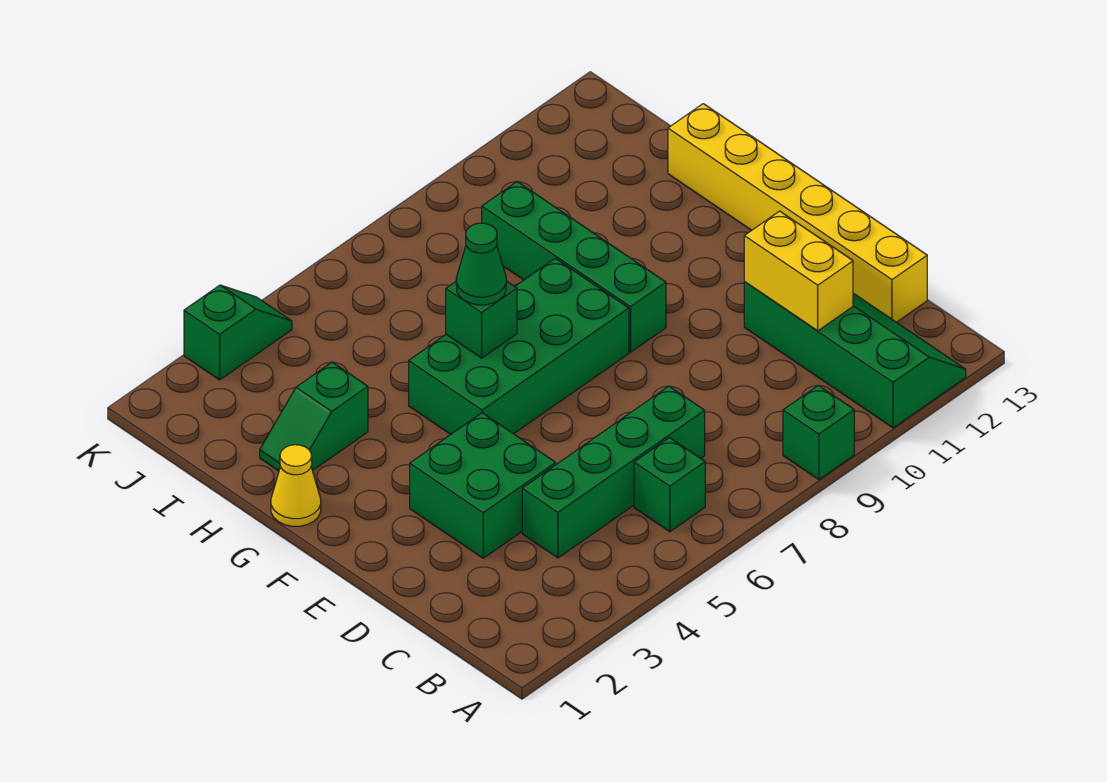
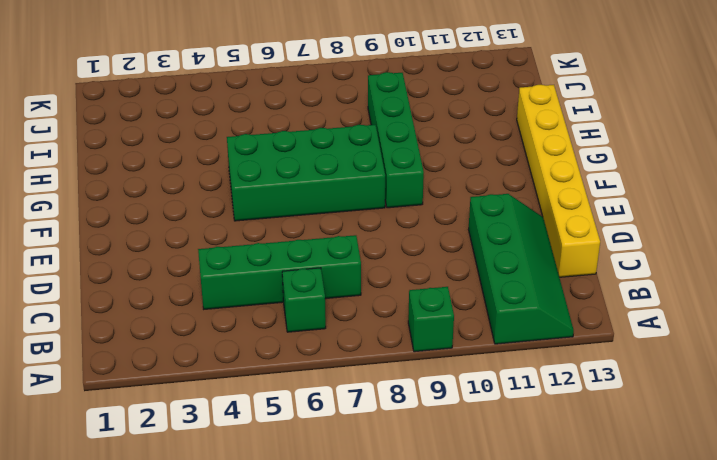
none -> green 2x2 brick [410,413,556,558]
none -> yellow 1x1 cone [271,445,321,526]
none -> green 1x2 slope [260,362,368,471]

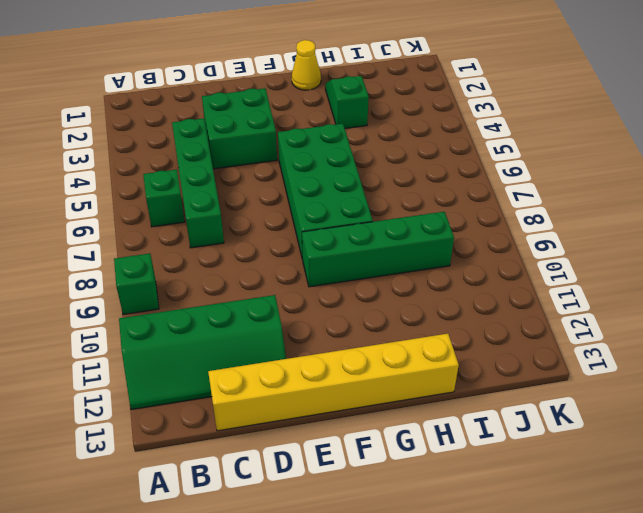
none -> green 1x2 slope [184,285,292,380]
none -> yellow 1x2 brick [744,211,853,331]
none -> green 1x1 brick [446,281,517,358]

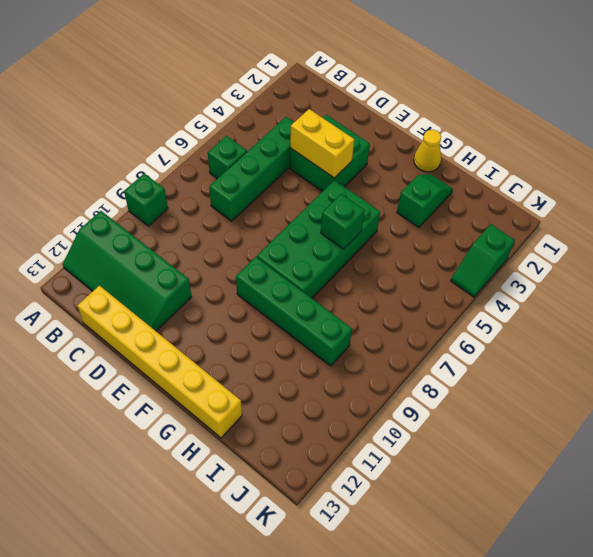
yellow 1x2 brick [290,109,354,178] -> yellow 1x2 brick moved to [744,211,853,331]
none -> green 1x1 cone [456,223,506,305]

